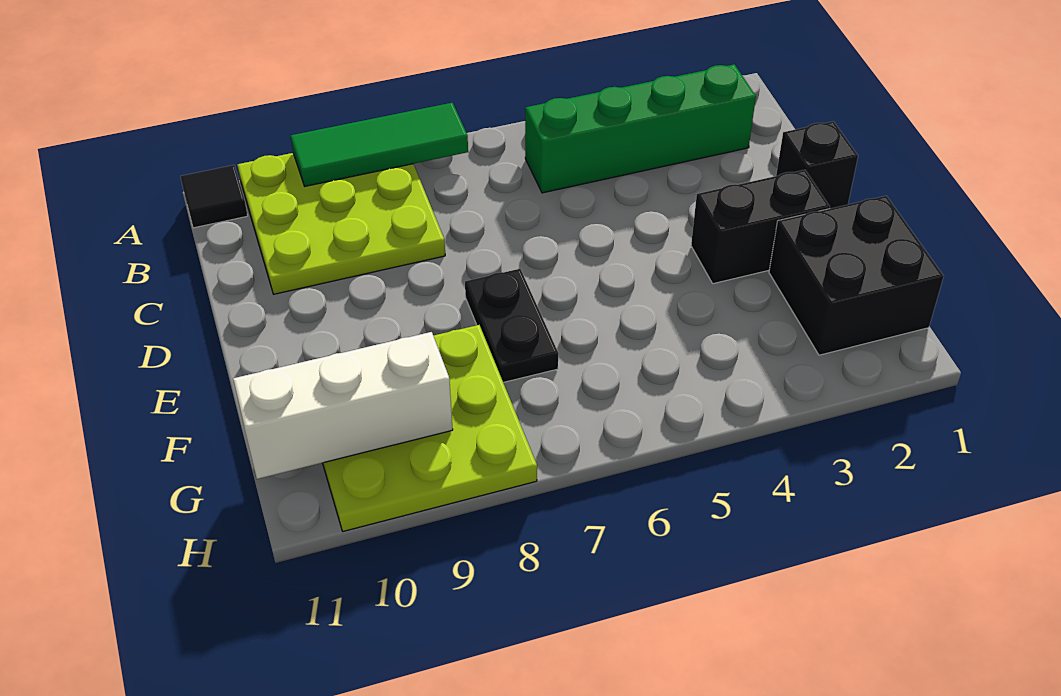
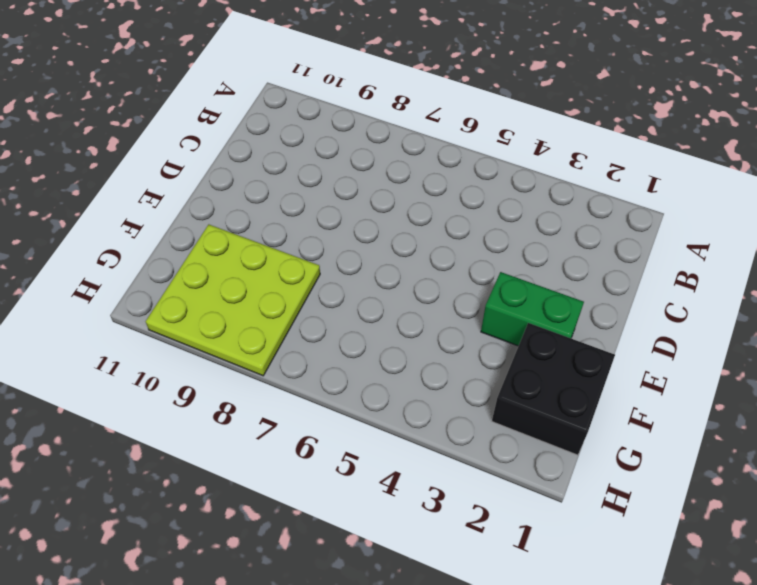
green 1x2 brick [481,272,584,346] -> black 1x2 brick [691,170,830,284]
none -> lime 3x3 plate [237,153,445,294]
none -> black 1x1 tile [180,165,248,228]

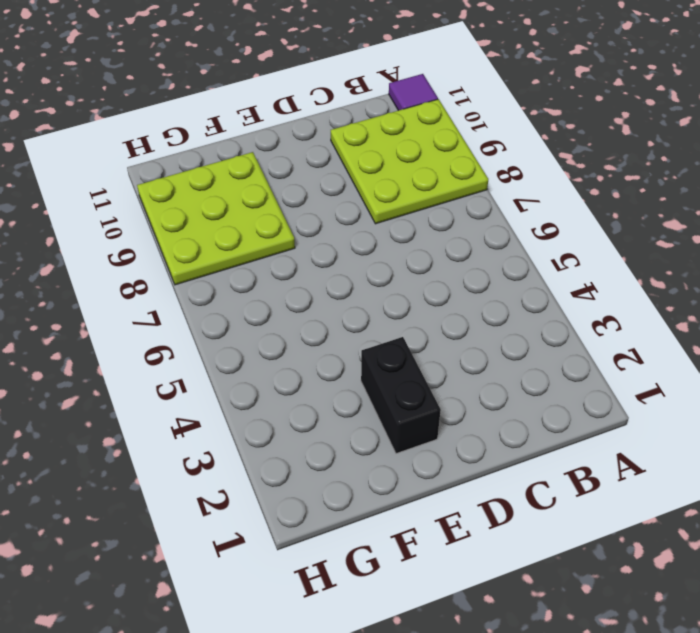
purple 1x1 tile [389,74,438,111] -> black 1x1 tile [180,165,248,228]
none -> green 1x4 brick [525,64,756,193]
none -> black 1x1 brick [776,121,858,209]

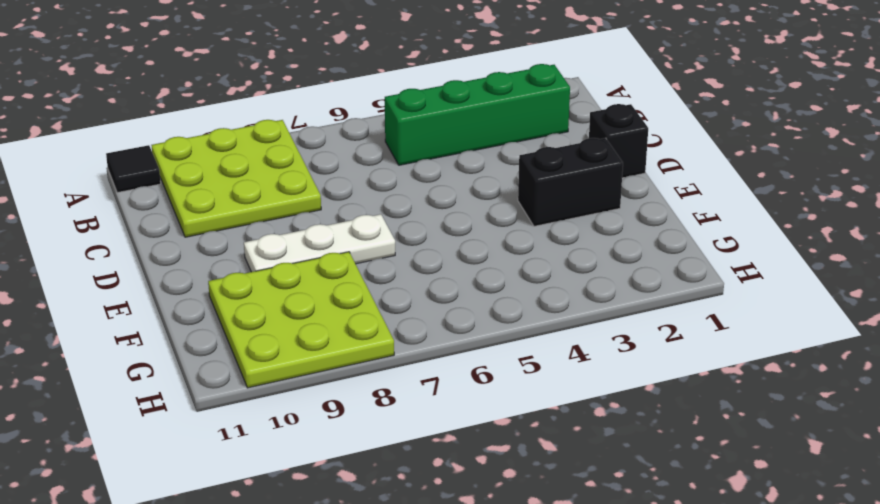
white 1x3 plate [244,214,395,272] -> black 1x2 plate [465,269,558,382]
none -> black 2x2 brick [769,196,944,355]
none -> green 1x3 tile [291,103,468,186]

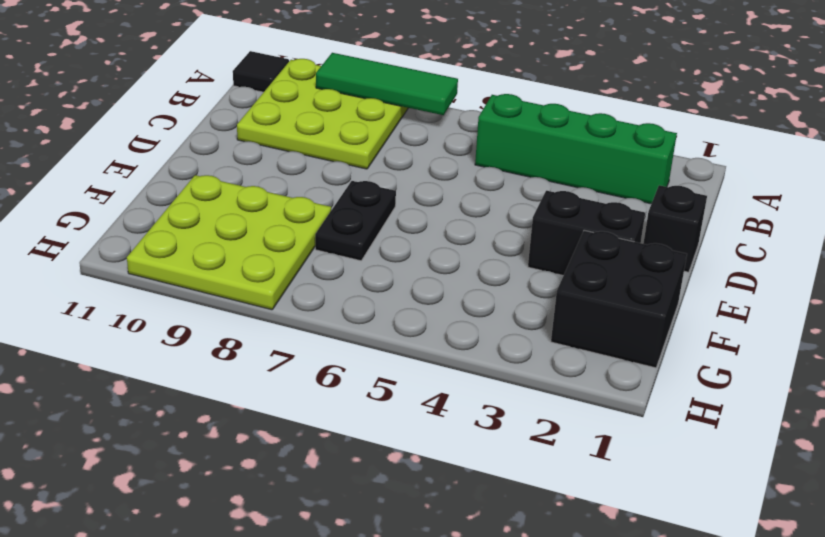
none -> white 1x3 brick [233,332,453,479]

